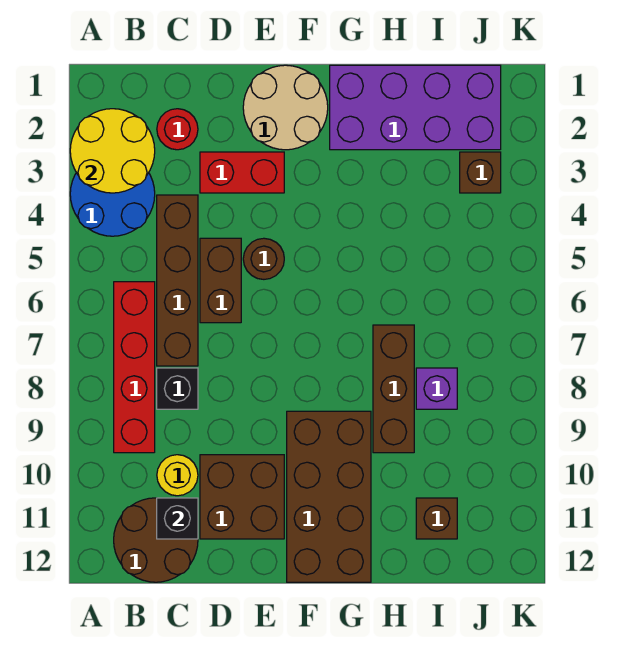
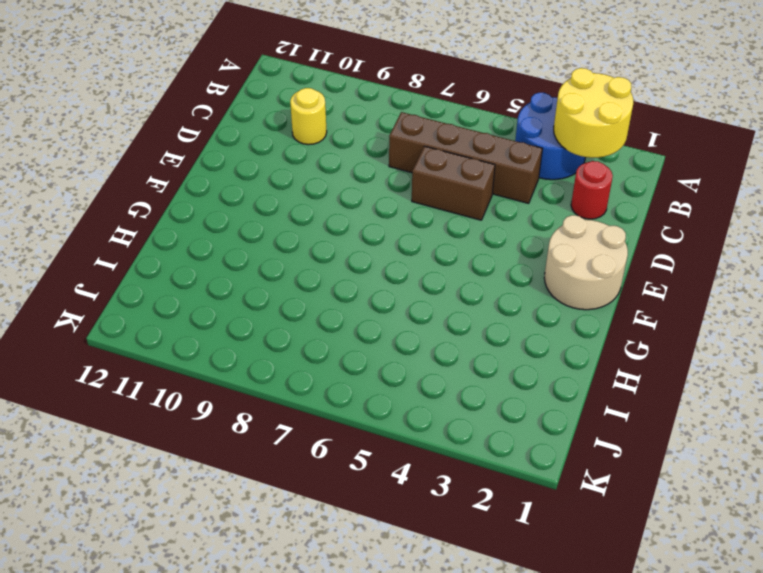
none -> red 1x4 brick [114,282,155,453]
none -> brown 2x2 round brick [114,498,198,582]
none -> black 1x1 brick [157,368,198,409]

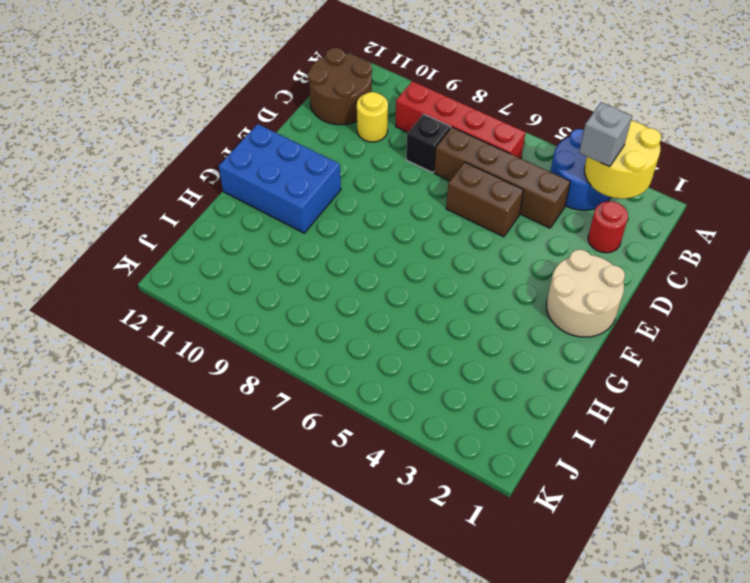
grey 1x1 brick [579,102,632,167] -> none
blue 2x3 brick [219,124,341,233] -> brown 2x4 brick [287,411,371,582]
none -> red 1x2 brick [200,152,284,193]
none -> brown 2x2 brick [200,455,284,539]
none -> brown 1x1 round brick [243,238,284,279]

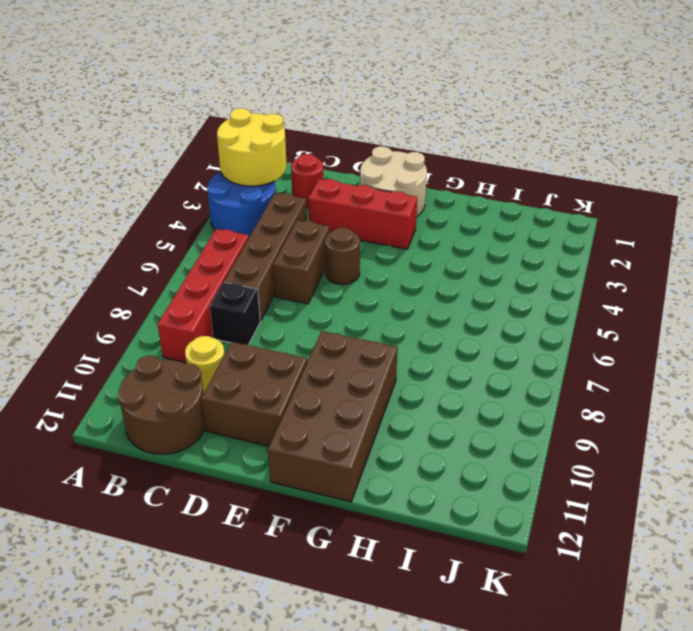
red 1x3 brick [308,179,417,249] -> red 1x2 brick [200,152,284,193]
none -> purple 2x4 brick [330,65,501,150]
none -> brown 1x3 brick [373,325,414,453]
none -> purple 1x1 brick [416,368,457,409]

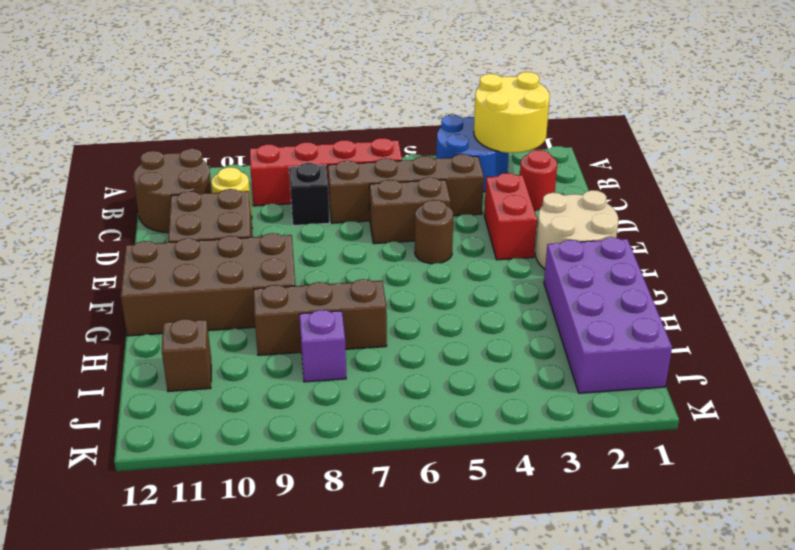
none -> brown 1x1 brick [460,152,501,193]
none -> black 1x1 brick [157,498,198,539]

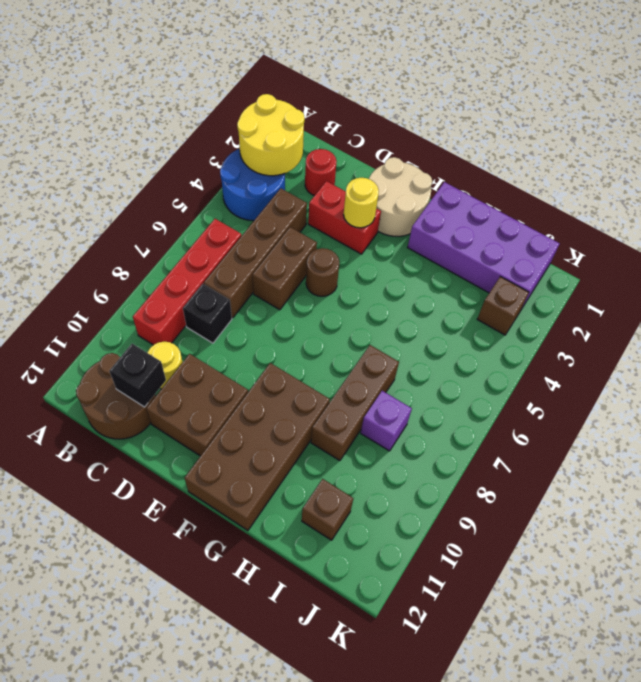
yellow 1x1 round brick [343,178,379,228] -> none

